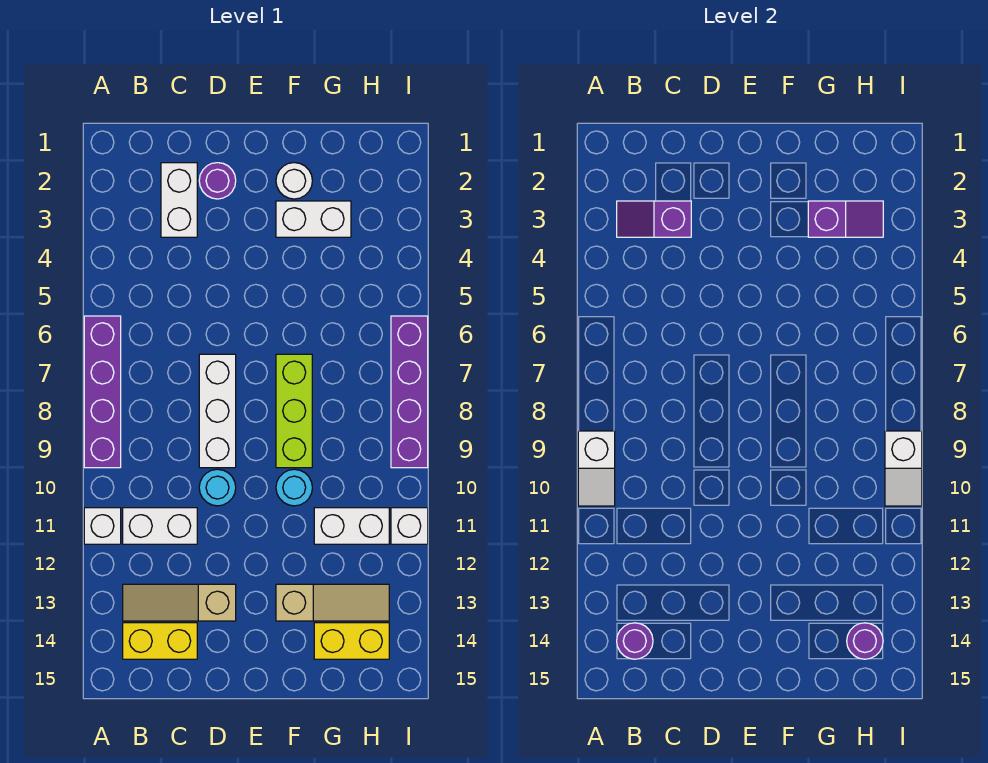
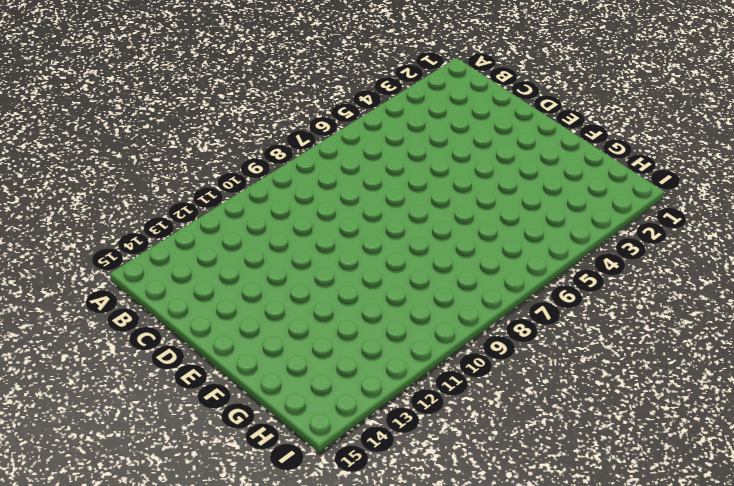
none -> purple 1x4 brick [84,316,121,468]
none -> white 1x1 brick [84,508,121,544]
none -> white 1x2 brick [123,508,197,544]

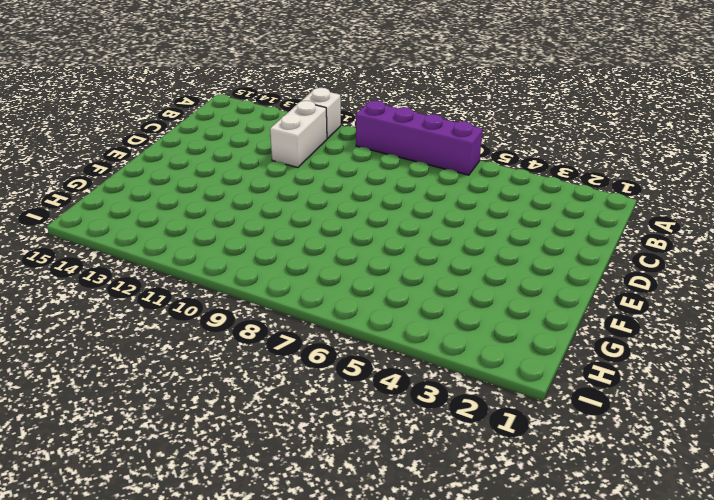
none -> tan 1x3 slope [123,584,236,621]
none -> yellow 1x2 brick [123,623,197,659]
none -> white 1x2 brick [161,163,197,237]

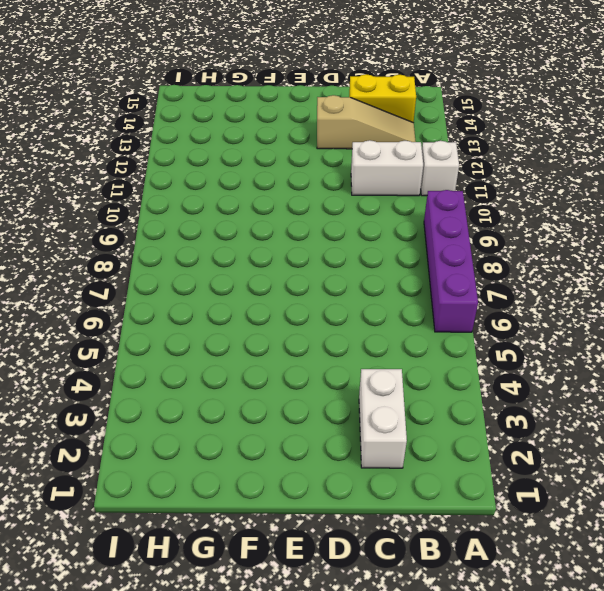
none -> purple 1x1 round brick [199,163,236,199]
none -> white 1x3 brick [199,354,236,468]
none -> cyan 1x1 round brick [199,469,236,506]

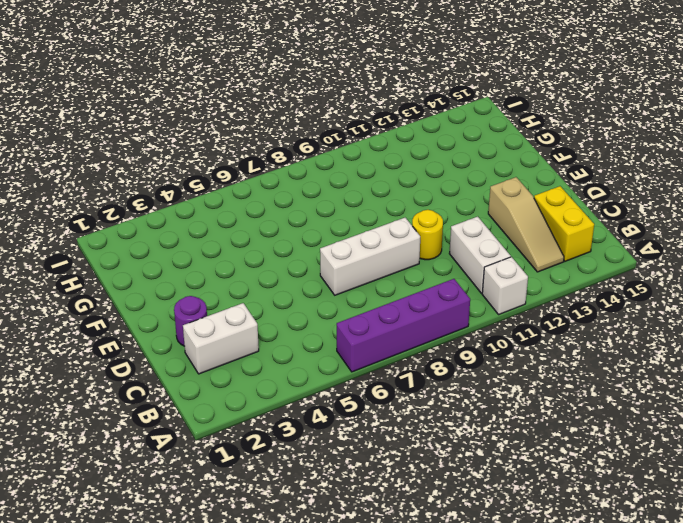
yellow 1x1 round brick [412,210,443,260] -> cyan 1x1 round brick [199,469,236,506]
none -> white 1x1 round brick [276,163,312,199]
none -> white 1x2 brick [276,201,351,237]
none -> lime 1x3 brick [276,354,312,468]

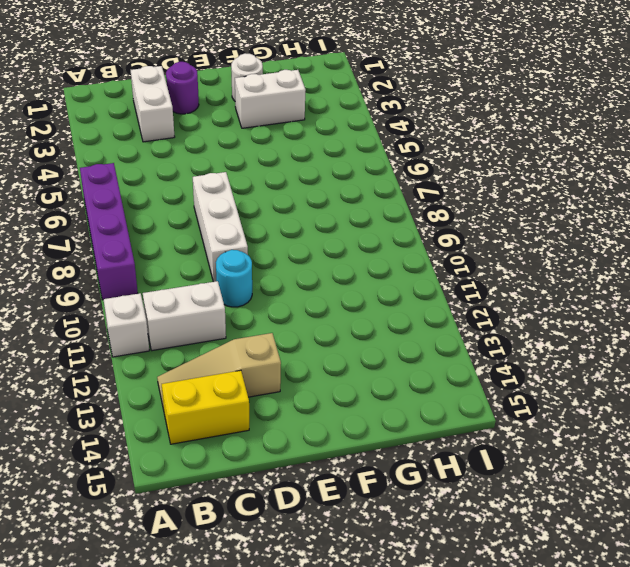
none -> lime 1x3 brick [276,354,312,468]
none -> cyan 1x1 round brick [276,469,312,506]
none -> tan 1x3 slope [276,584,389,621]

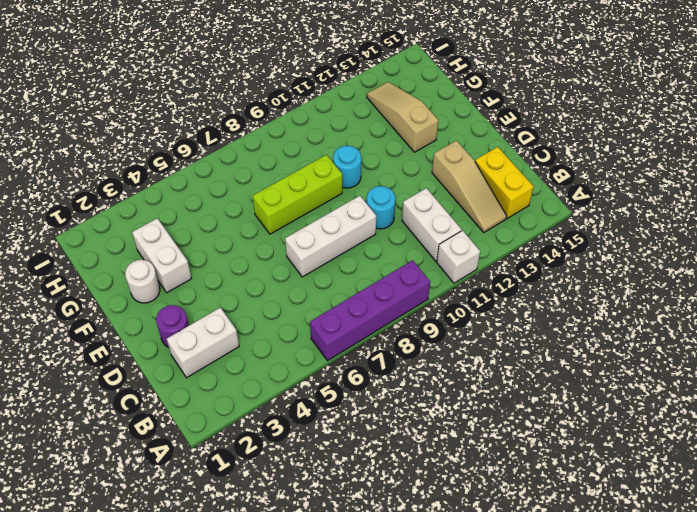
none -> white 1x2 brick [314,508,389,544]
none -> yellow 1x2 brick [314,623,389,659]
none -> purple 1x4 brick [391,316,428,468]

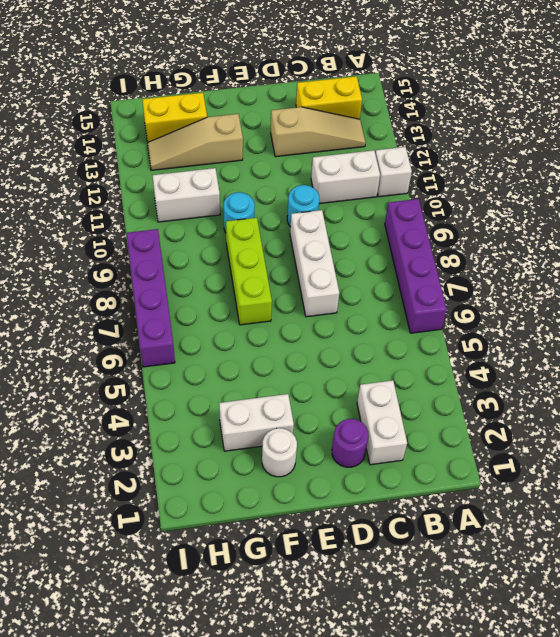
none -> white 1x1 brick [391,508,428,544]
none -> white 1x2 slope [578,431,615,506]
none -> purple 1x2 slope [617,201,691,237]

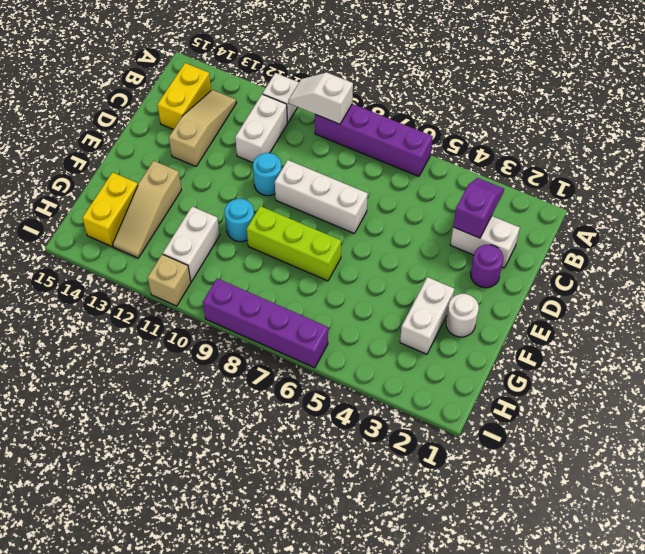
tan 1x1 brick [148,254,191,306] -> white 1x1 brick [391,508,428,544]
none -> purple 1x1 round brick [617,623,653,659]
none -> purple 1x2 slope [808,201,883,237]
none -> purple 1x1 round brick [847,623,883,659]

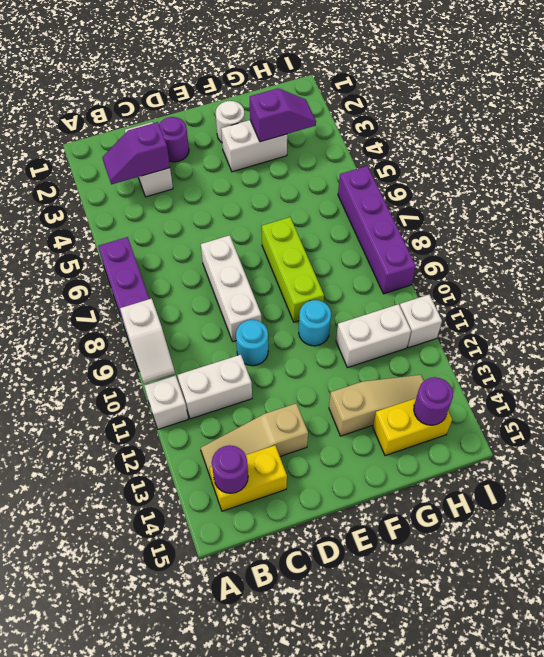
none -> white 1x2 slope [885,431,922,506]

